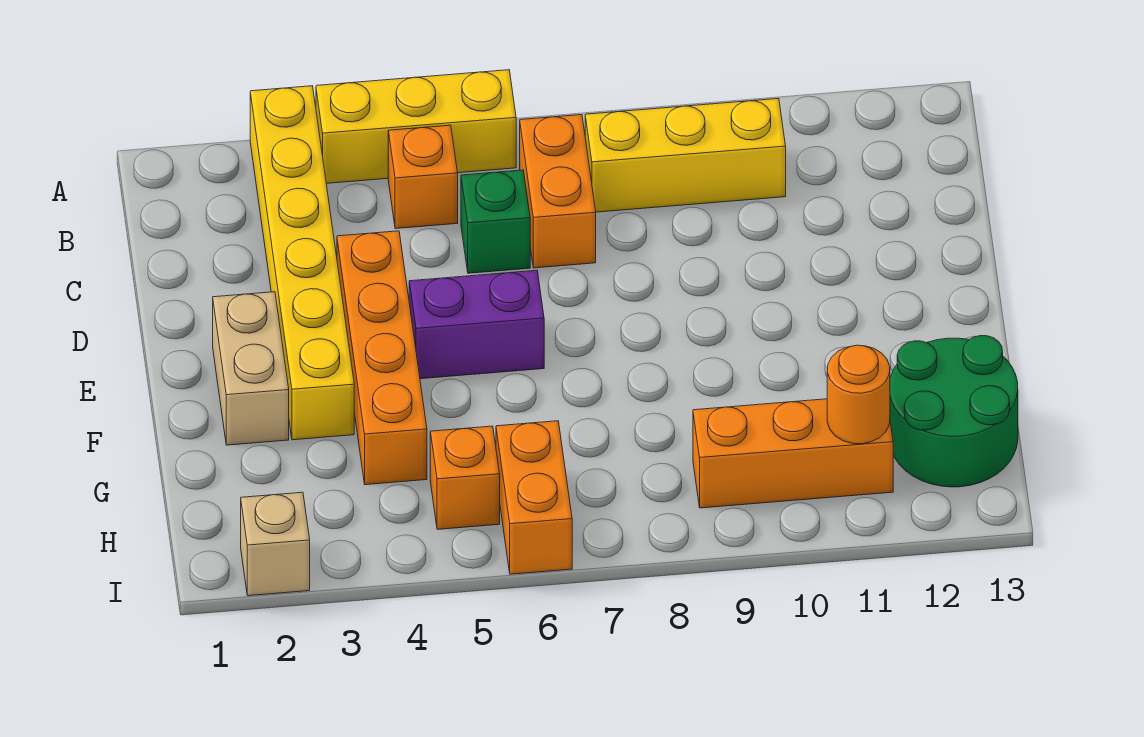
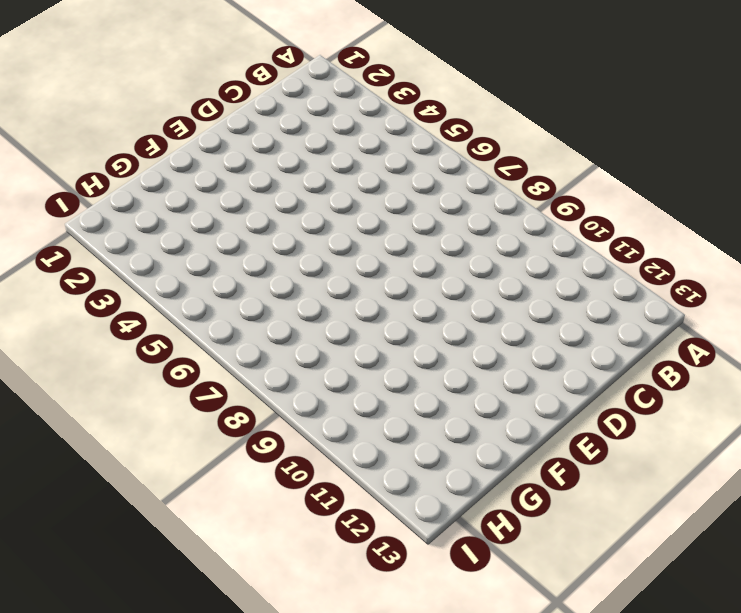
none -> yellow 1x6 brick [250,86,354,440]
none -> yellow 1x3 brick [316,70,516,183]
none -> orange 1x1 brick [388,125,458,229]

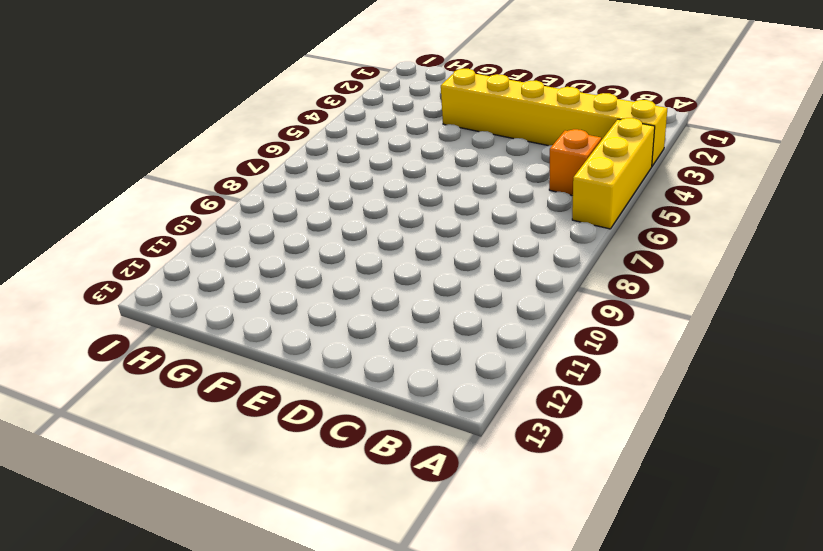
none -> orange 1x2 brick [520,115,596,268]
none -> yellow 1x3 brick [585,99,786,212]
none -> green 1x1 brick [461,170,530,273]

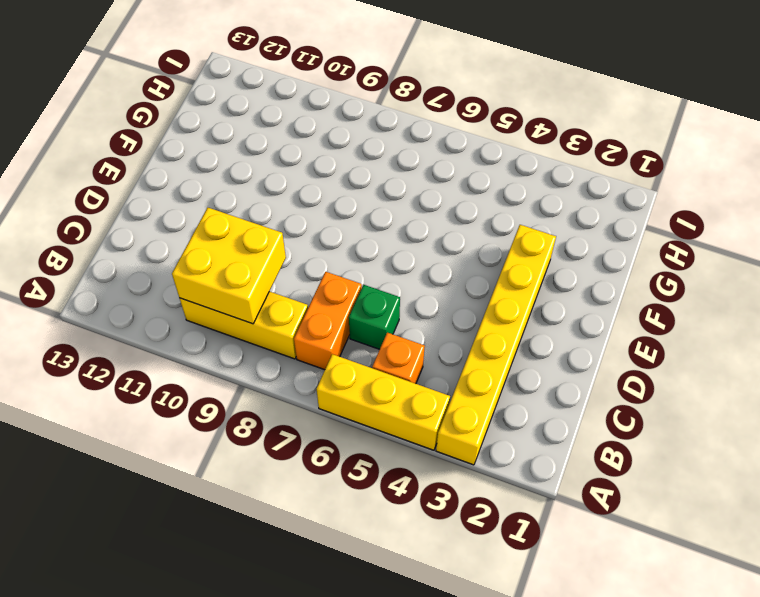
yellow 2x2 brick [172,208,286,324] -> none
none -> orange 1x4 brick [337,231,427,485]
none -> tan 1x2 brick [213,292,289,445]
none -> purple 1x2 brick [409,270,544,379]

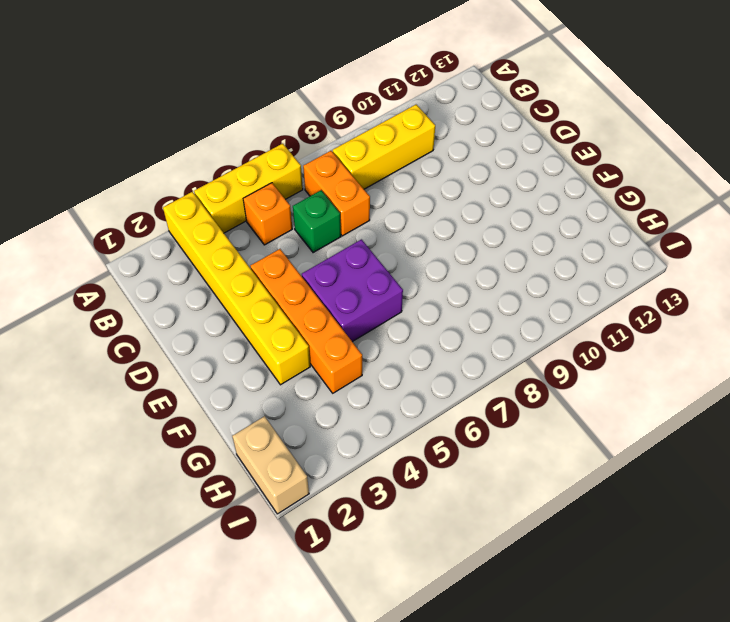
purple 2x2 brick [302,239,403,342] -> purple 1x2 brick [409,270,544,379]
tan 1x2 brick [232,416,309,514] -> tan 1x2 brick moved to [213,292,289,445]
none -> green 2x2 round brick [890,336,1018,487]
none -> orange 1x1 brick [430,426,500,529]
none -> orange 1x2 brick [496,421,572,574]

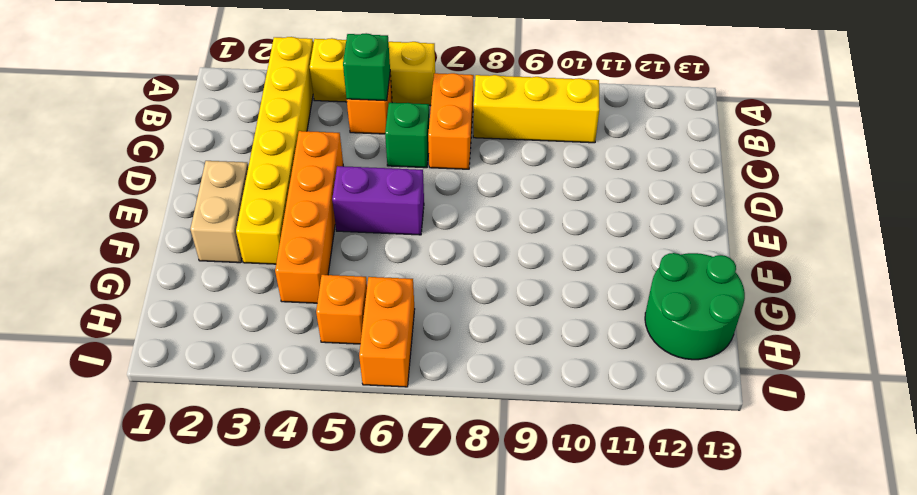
green 1x1 brick [343,33,390,101] -> none
none -> orange 1x3 brick [693,399,893,508]
none -> tan 1x1 brick [241,492,310,596]
none -> orange 1x1 round brick [827,345,890,444]

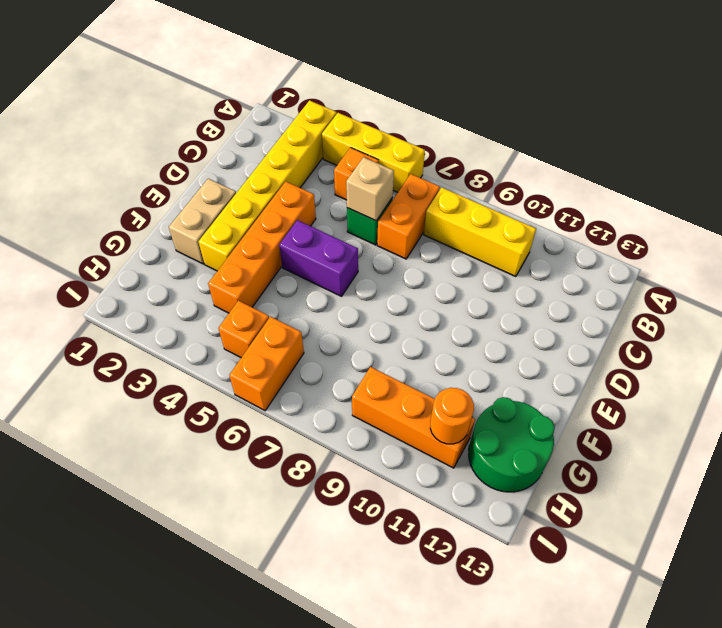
tan 1x1 brick [346,157,394,221] -> tan 1x1 brick moved to [241,492,310,596]

